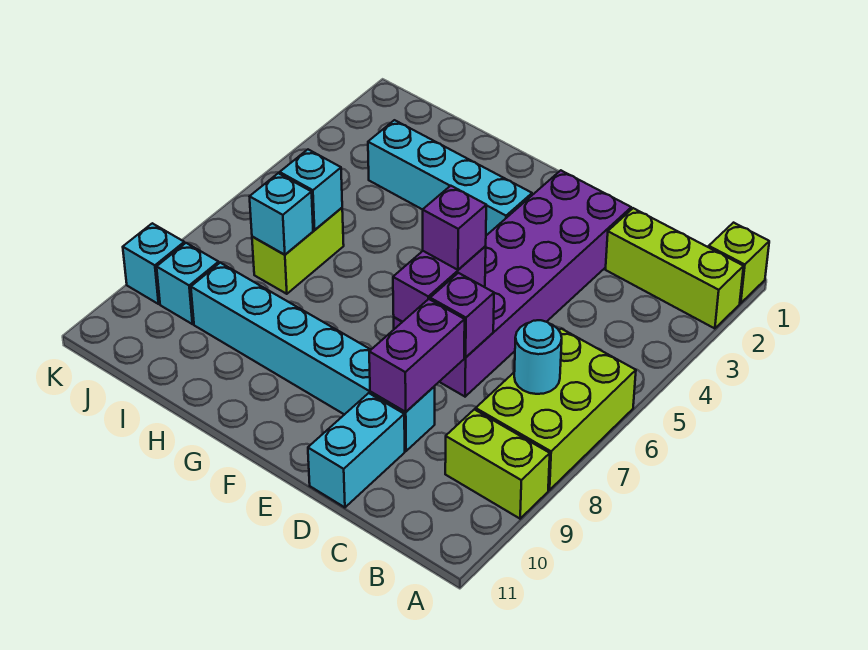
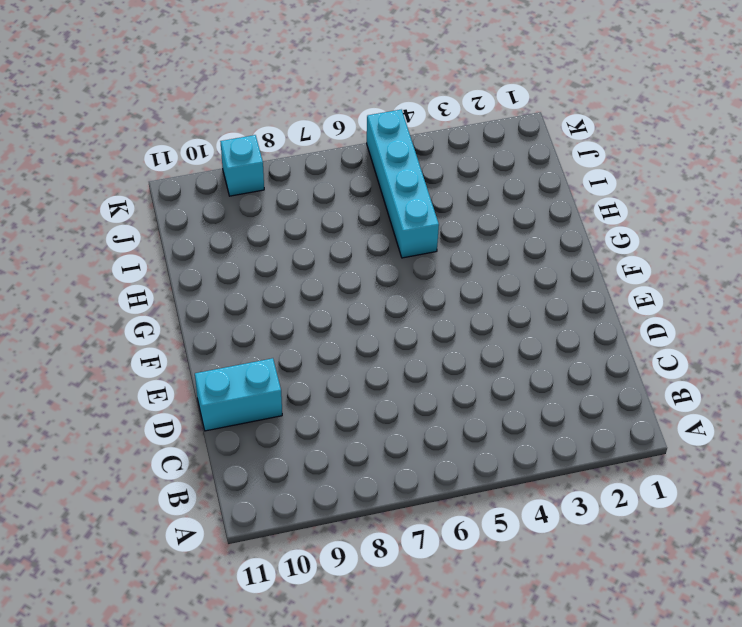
cyan 1x4 brick [367,110,439,258] -> cyan 1x4 brick moved to [368,120,532,235]
none -> lime 1x1 brick [709,223,769,303]
none -> lime 1x3 brick [606,208,744,329]
none -> lime 2x3 brick [476,329,636,490]

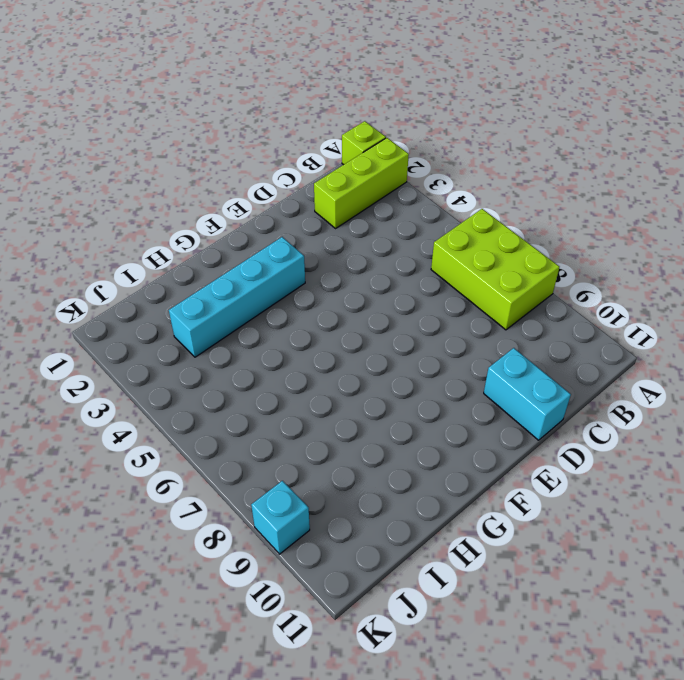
none -> lime 1x2 brick [445,409,550,519]
none -> purple 2x6 brick [394,170,631,397]
none -> cyan 1x6 brick [191,263,435,451]

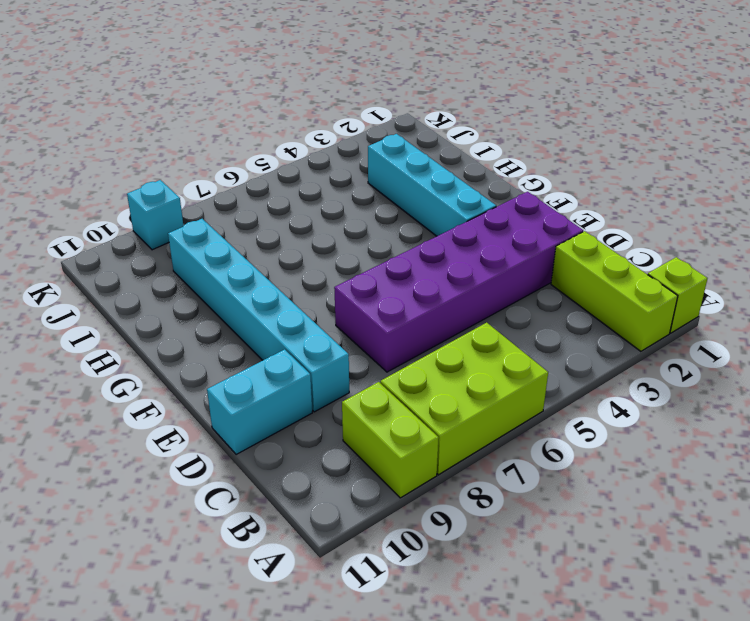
none -> lime 1x2 brick [252,208,344,294]
none -> cyan 1x1 brick [157,243,219,324]
none -> cyan 1x1 round brick [514,320,562,394]

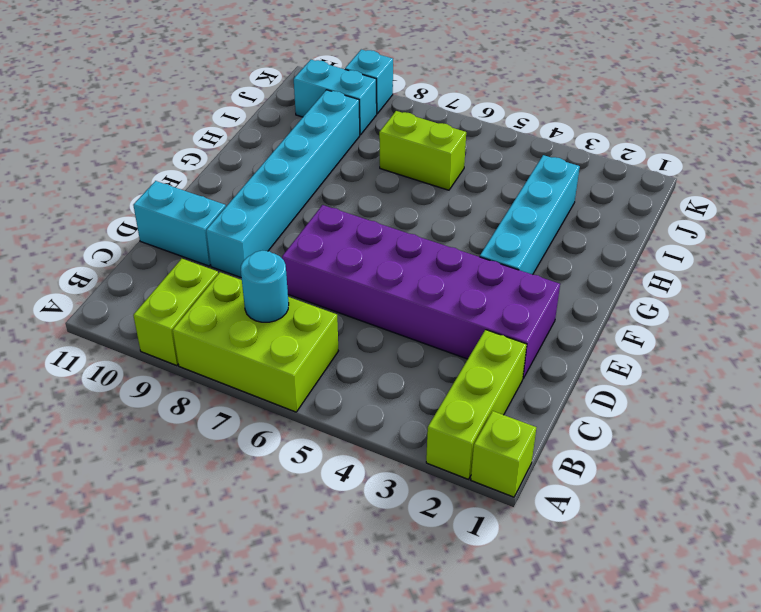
cyan 1x2 brick [294,60,377,135] -> cyan 1x1 brick [157,243,219,324]
none -> purple 1x1 brick [430,273,494,357]
none -> purple 1x2 brick [369,299,465,412]
none -> purple 1x2 brick [393,246,486,322]

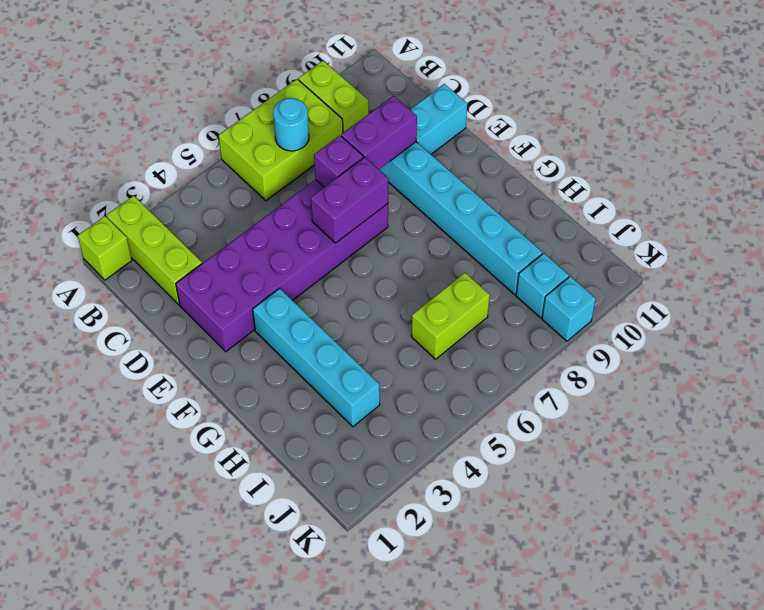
none -> cyan 1x1 brick [280,150,342,230]
none -> cyan 1x1 brick [250,173,313,255]
none -> purple 1x1 brick [423,186,486,270]

